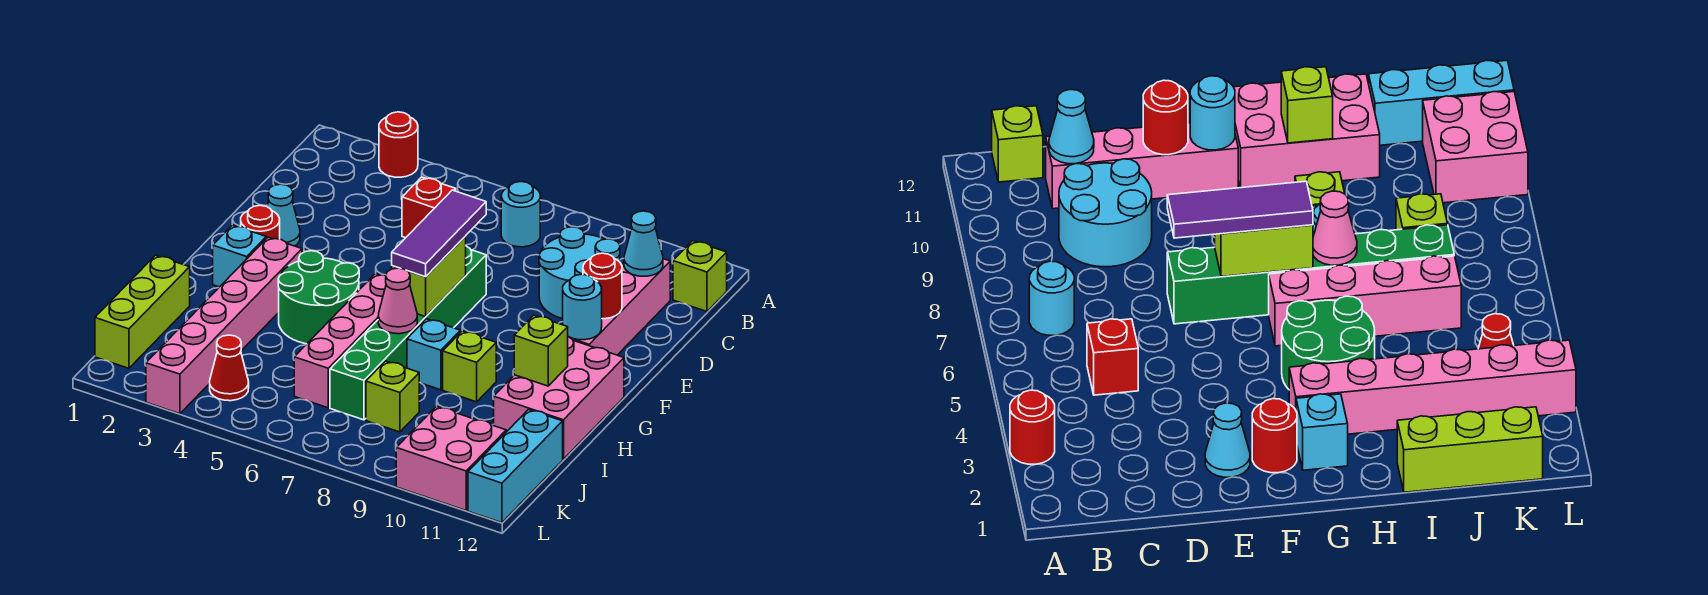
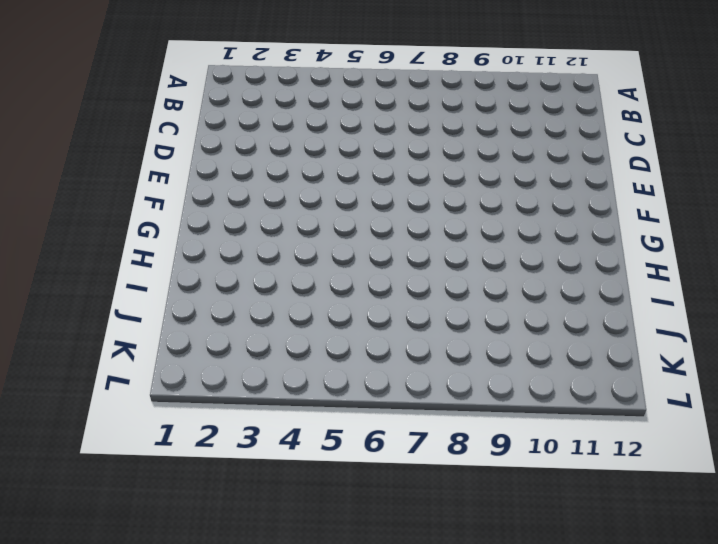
none -> red 1x1 round brick [379,112,418,177]
none -> cyan 1x1 round brick [501,182,540,247]
none -> lime 1x1 brick [673,241,727,312]

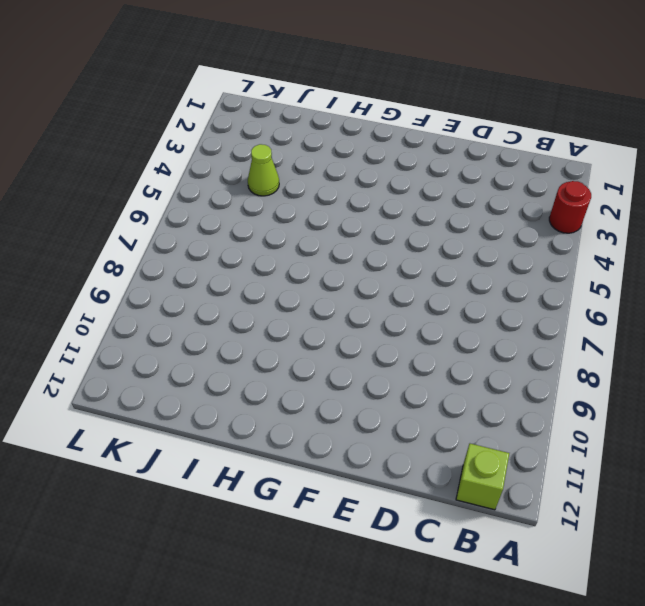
lime 1x1 cone [248,144,279,196] -> none
none -> cyan 1x1 round brick [501,182,540,247]
none -> red 1x1 brick [402,177,456,238]
none -> cyan 2x2 round brick [539,227,620,319]

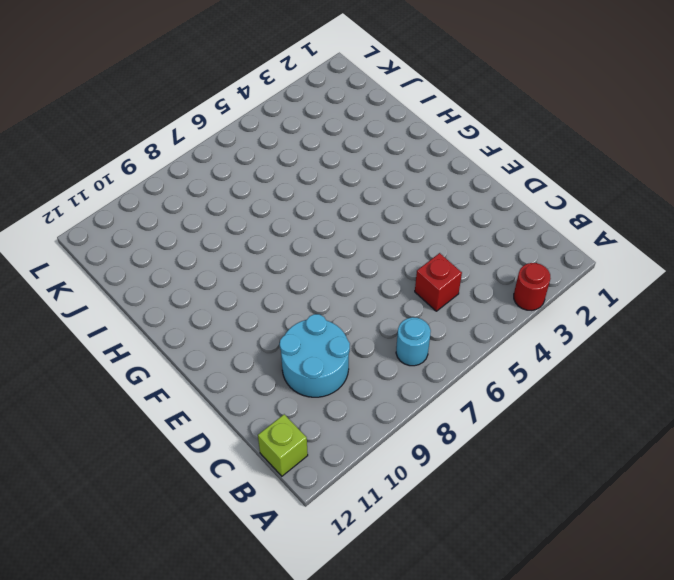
none -> pink 1x4 brick [570,259,670,355]
none -> cyan 1x1 cone [267,184,300,246]
none -> green 1x6 brick [330,246,486,420]

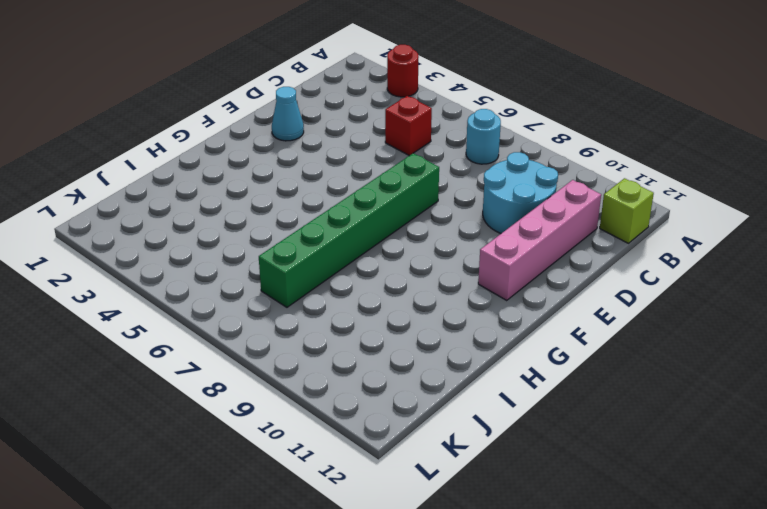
none -> red 1x1 round brick [241,205,280,239]
none -> cyan 1x1 brick [213,225,266,287]
none -> pink 1x6 brick [146,237,302,414]

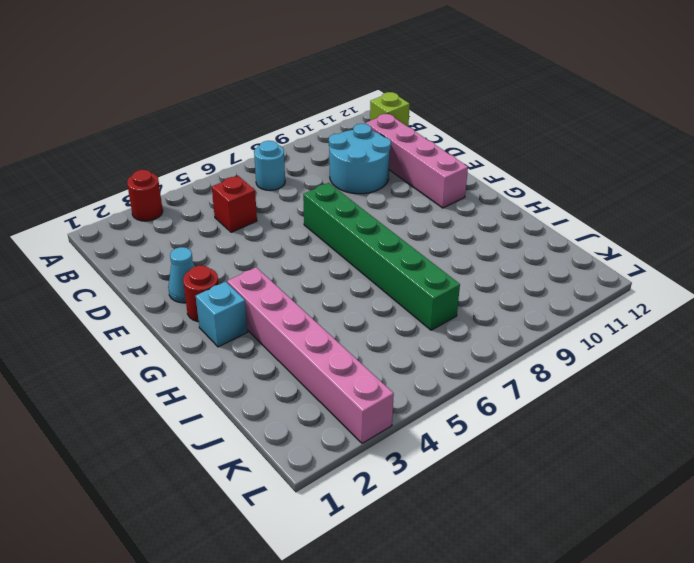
none -> green 2x2 round brick [278,251,359,344]
none -> pink 1x4 brick [294,274,386,408]
none -> pink 2x3 brick [494,337,624,459]

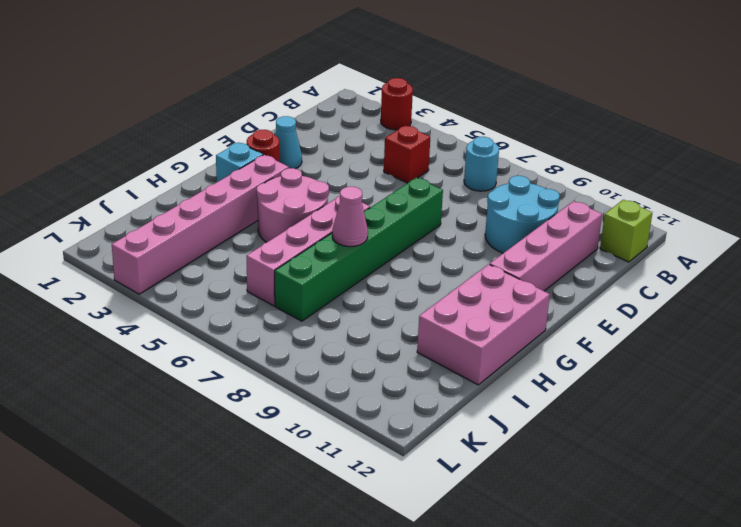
pink 2x2 round brick [257,168,329,243] -> green 2x2 round brick [278,251,359,344]
none -> cyan 1x1 brick [407,319,460,390]
none -> lime 1x1 brick [443,331,496,402]
none -> lime 1x3 brick [95,255,190,368]

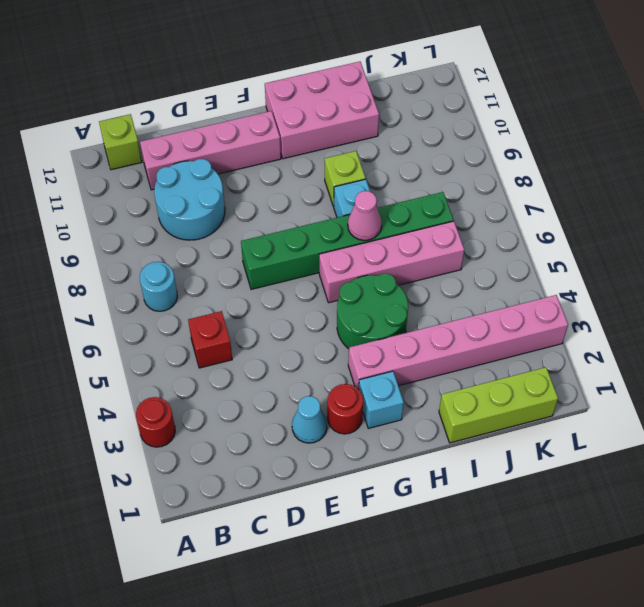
none -> lime 1x1 brick [366,361,419,432]
none -> cyan 1x3 brick [468,410,563,523]
none -> red 1x1 cone [210,335,249,401]

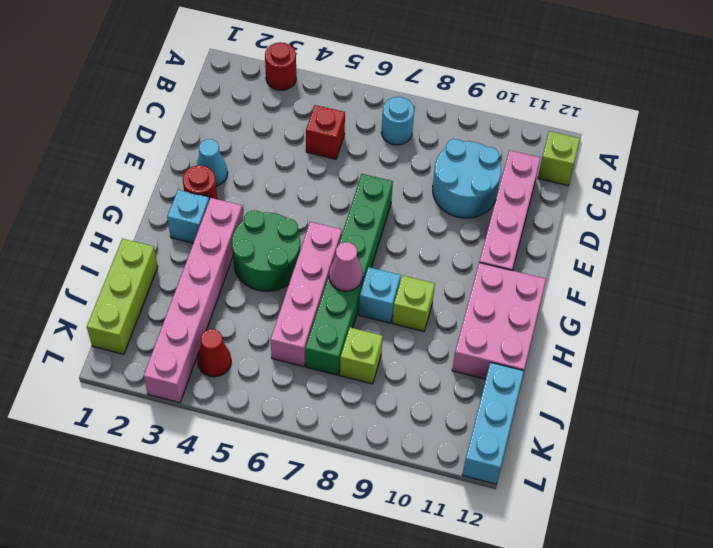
none -> pink 2x2 brick [396,406,506,510]
none -> cyan 1x1 cone [624,211,663,276]
none -> red 1x1 round brick [583,253,622,319]

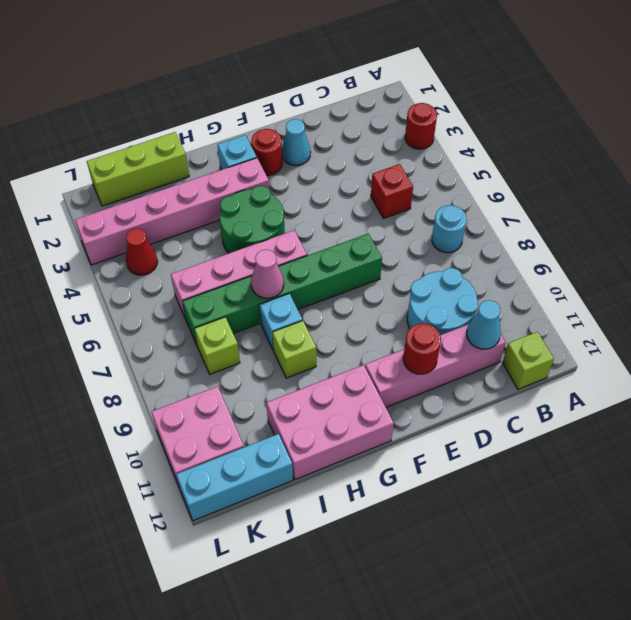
none -> lime 1x2 brick [392,236,466,317]
none -> cyan 1x1 round brick [563,274,602,340]
none -> lime 1x1 brick [514,315,568,386]

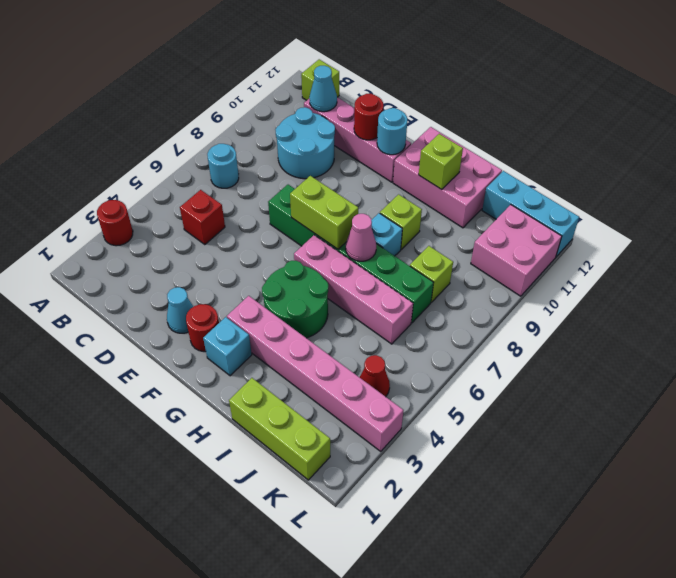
none -> purple 1x3 tile [392,190,486,277]

